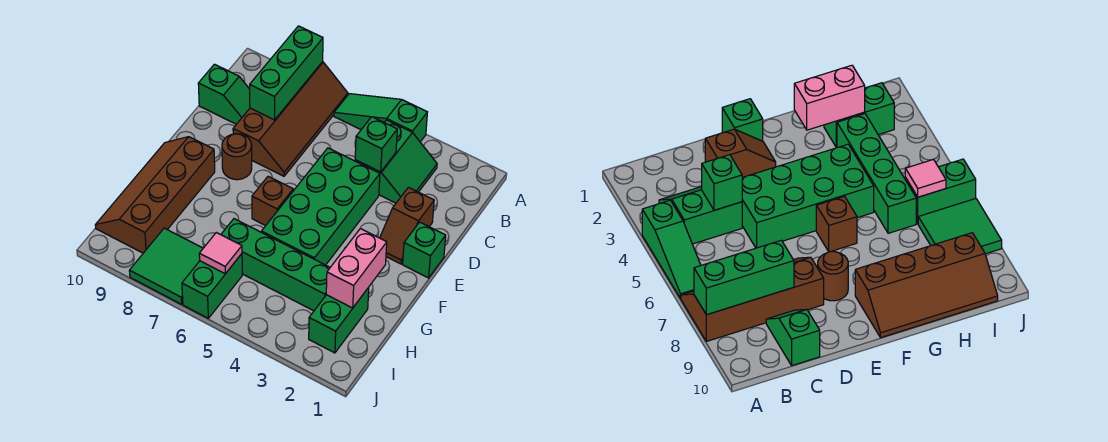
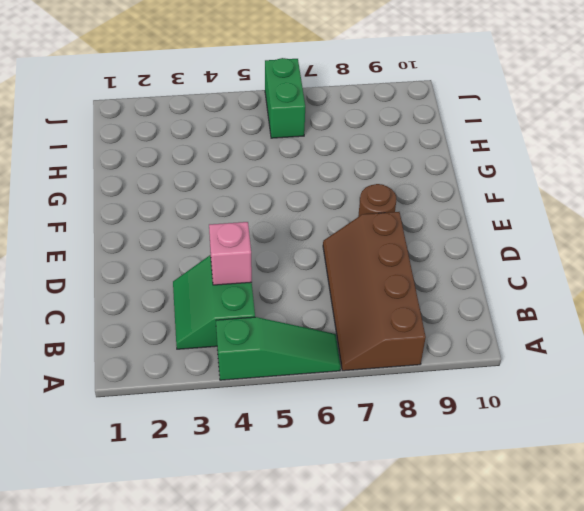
pink 1x1 brick [209,222,252,285] -> green 1x1 brick [355,117,397,172]
none -> green 1x2 slope [198,64,250,124]
none -> brown 1x2 slope [380,187,434,264]
none -> green 2x4 brick [262,148,380,265]

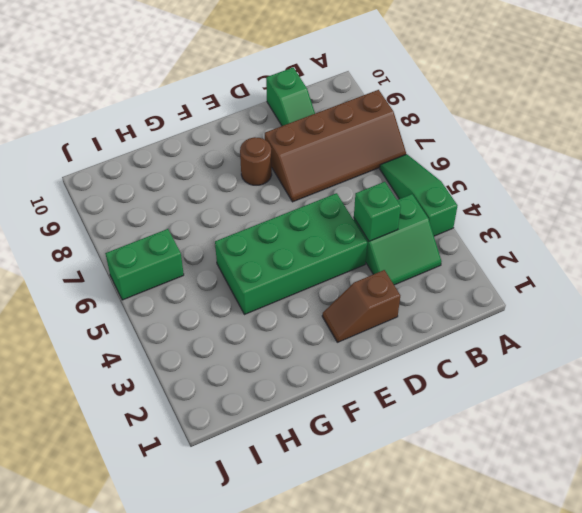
none -> green 1x1 brick [403,222,446,278]
none -> brown 1x1 brick [252,176,293,226]
none -> brown 2x4 slope [96,137,215,253]

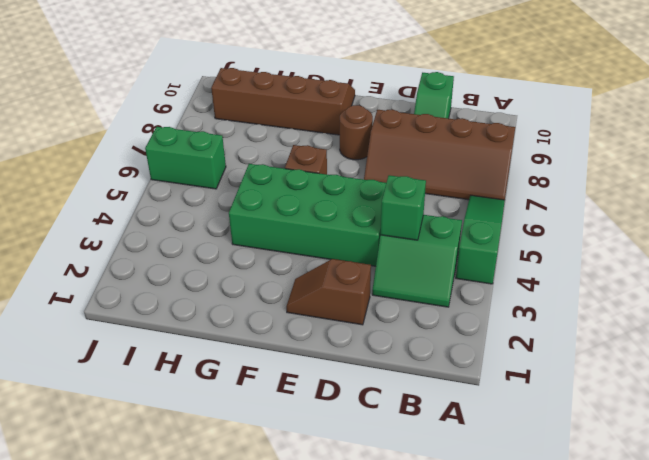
none -> green 1x1 brick [403,222,446,278]
none -> green 1x2 brick [309,288,369,353]
none -> green 1x4 brick [221,219,330,311]

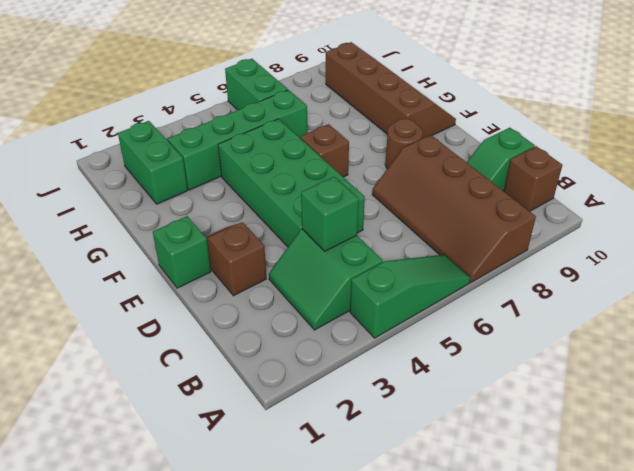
brown 1x1 brick [504,146,562,211] -> none
none -> green 2x2 tile [129,228,203,304]
none -> green 1x3 brick [250,26,323,120]
none -> pink 1x2 brick [326,229,387,308]

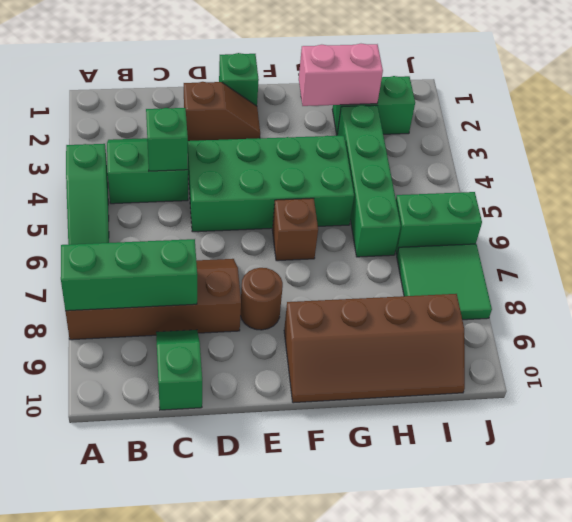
none -> pink 1x1 tile [199,233,242,274]

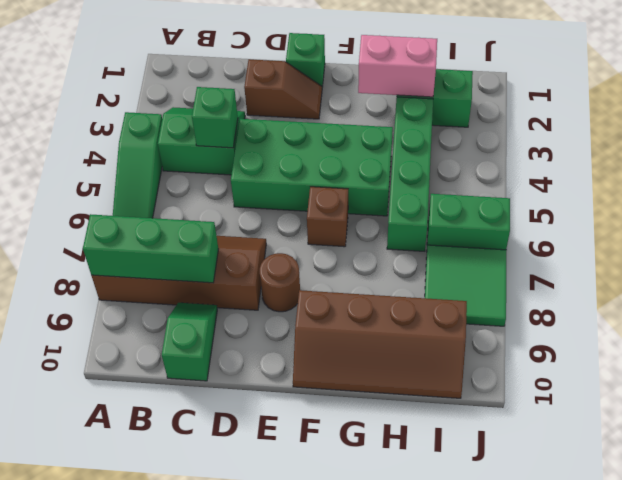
none -> pink 1x1 tile [199,233,242,274]

